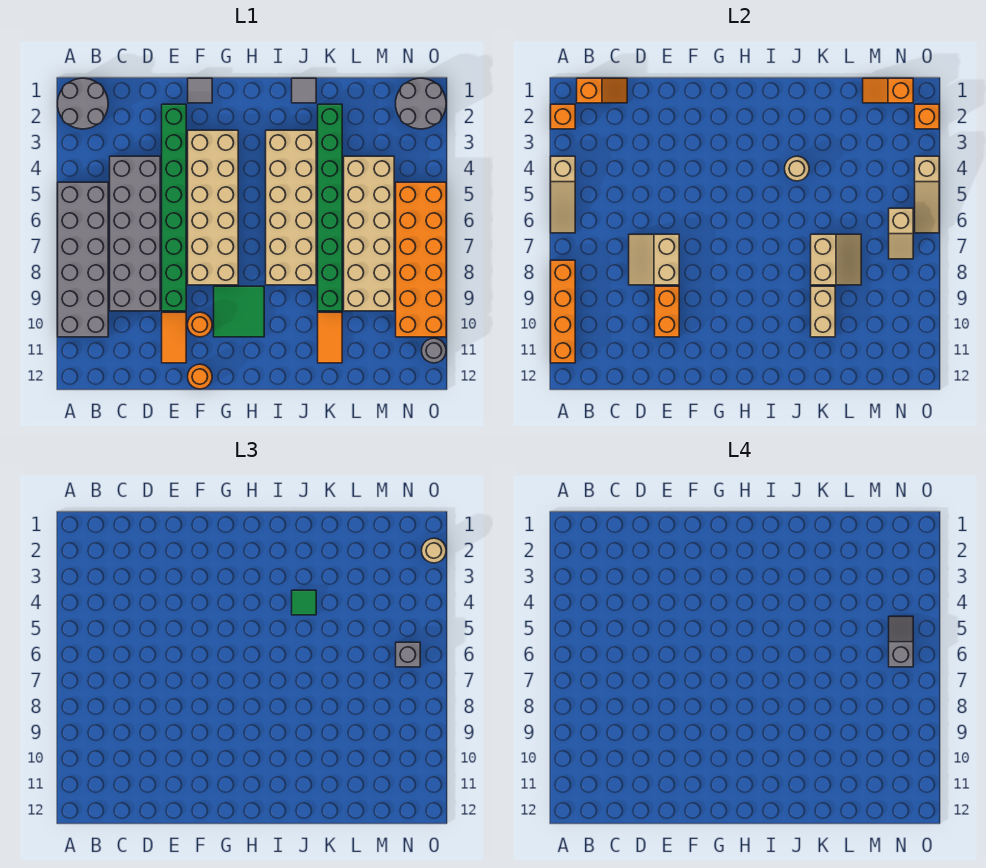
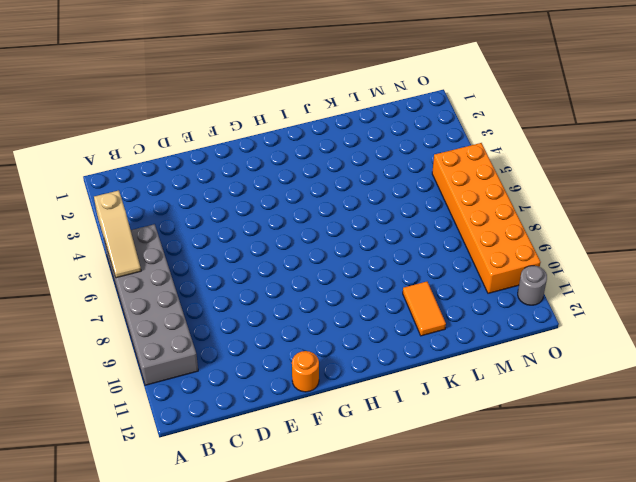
none -> grey 2x2 round brick [58,78,108,129]
none -> grey 2x6 brick [110,156,160,311]
none -> green 1x8 brick [162,104,186,311]
none -> orange 1x2 tile [162,312,186,363]

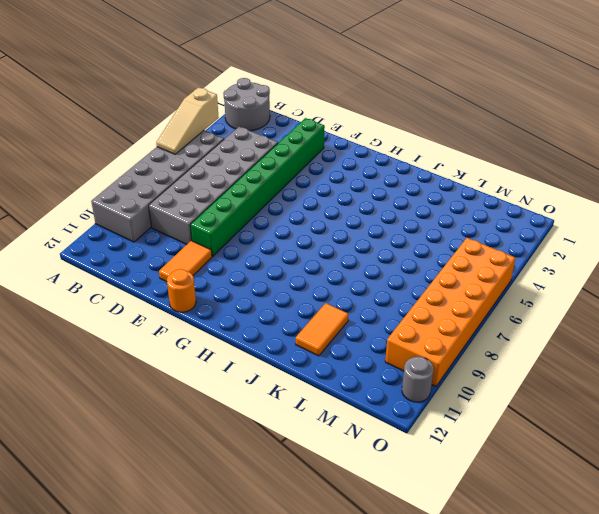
none -> grey 1x1 tile [188,78,212,103]
none -> tan 2x6 brick [188,130,238,285]
none -> orange 1x1 round brick [188,312,212,337]
none -> green 2x2 tile [214,286,264,337]

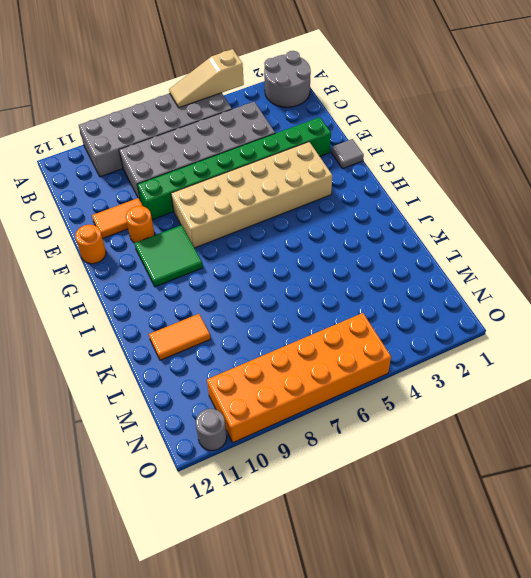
none -> tan 2x6 brick [266,130,316,285]
none -> grey 1x1 tile [292,78,316,103]
none -> green 1x8 brick [318,104,342,311]
none -> tan 2x6 brick [344,156,394,311]

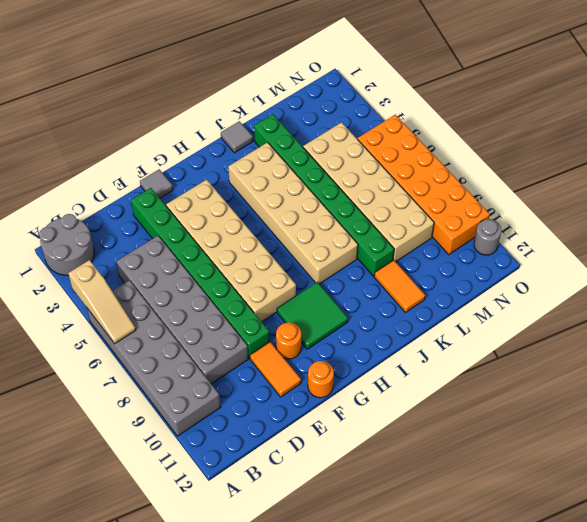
none -> grey 2x2 round brick [396,78,446,129]
none -> orange 1x1 brick [551,104,575,129]
none -> orange 1x4 brick [551,260,575,363]
none -> orange 1x2 slope [577,78,627,103]

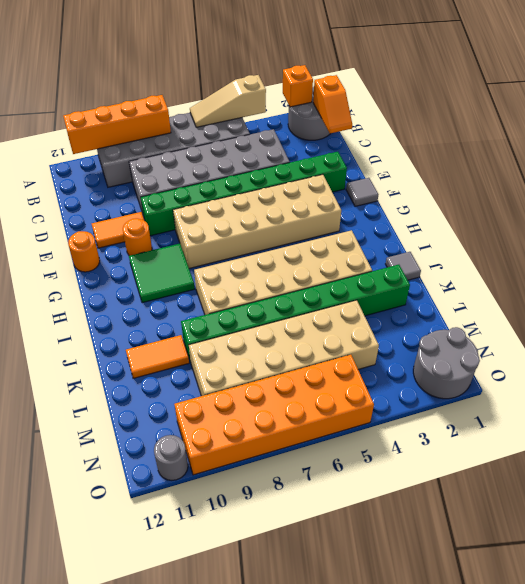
none -> tan 2x2 slope [629,234,679,285]
none -> orange 1x2 brick [655,286,679,337]
none -> tan 1x1 round brick [785,156,809,181]
none -> tan 2x2 slope [811,234,861,285]

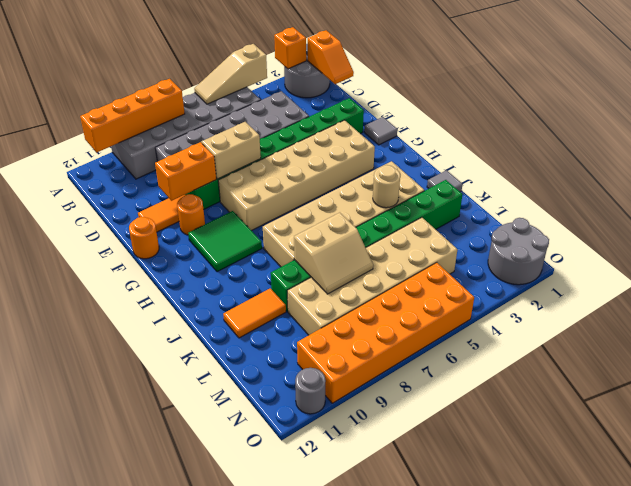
none -> tan 1x2 brick [811,286,835,337]
none -> orange 1x2 slope [863,78,913,103]
none -> tan 1x2 slope [889,208,913,259]
none -> orange 1x1 brick [915,104,939,129]

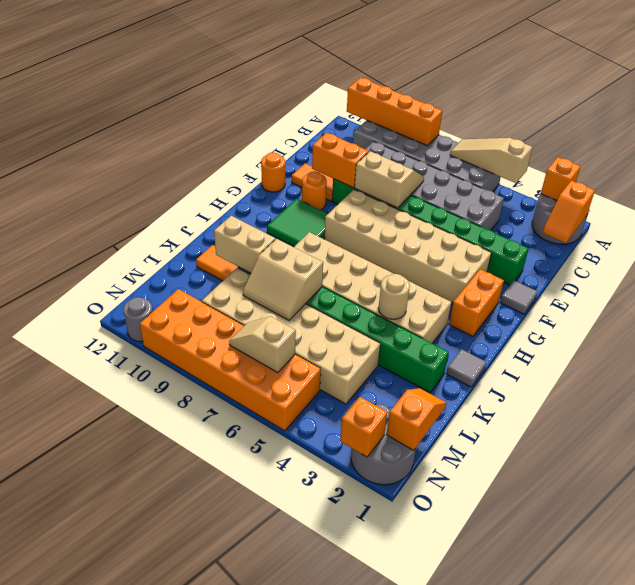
orange 1x2 brick [449,269,504,336] -> none
none -> tan 1x3 slope [915,156,939,233]
none -> green 1x1 tile [292,590,316,615]
none -> grey 1x1 brick [396,642,420,667]
none -> tan 1x1 round brick [422,538,446,563]

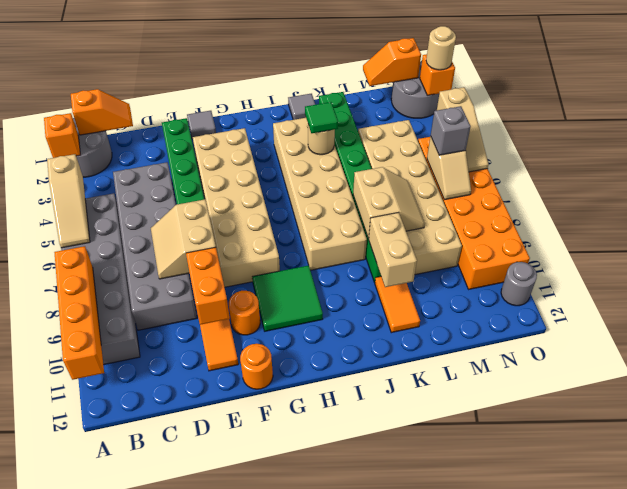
none -> grey 1x2 slope [889,616,913,667]

